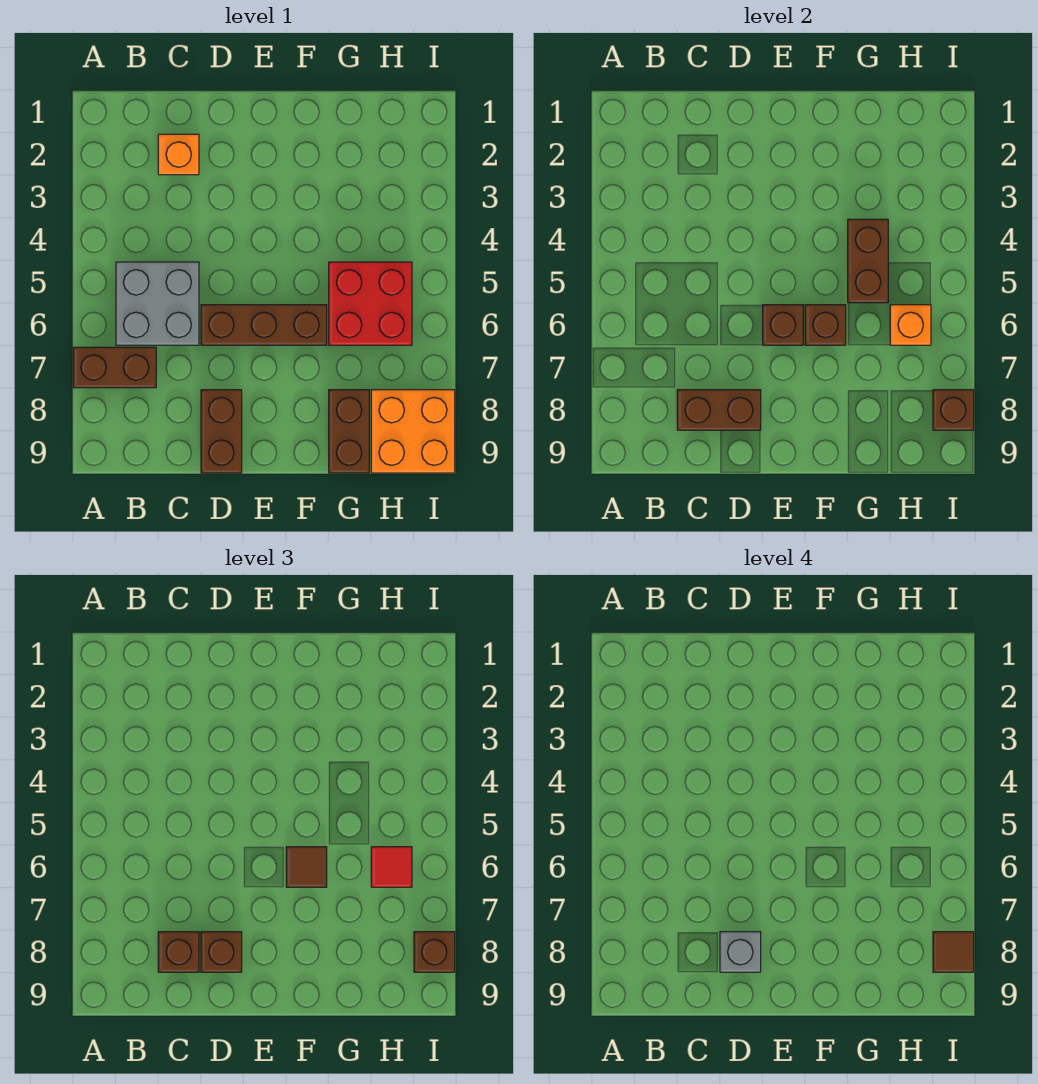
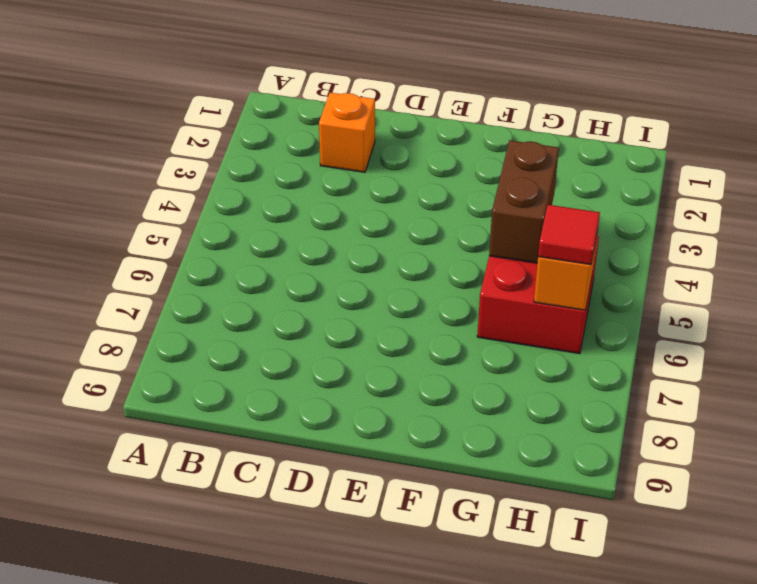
none -> brown 1x2 brick [73,347,156,388]
none -> grey 2x2 brick [116,262,199,345]
none -> brown 1x3 brick [201,305,327,345]

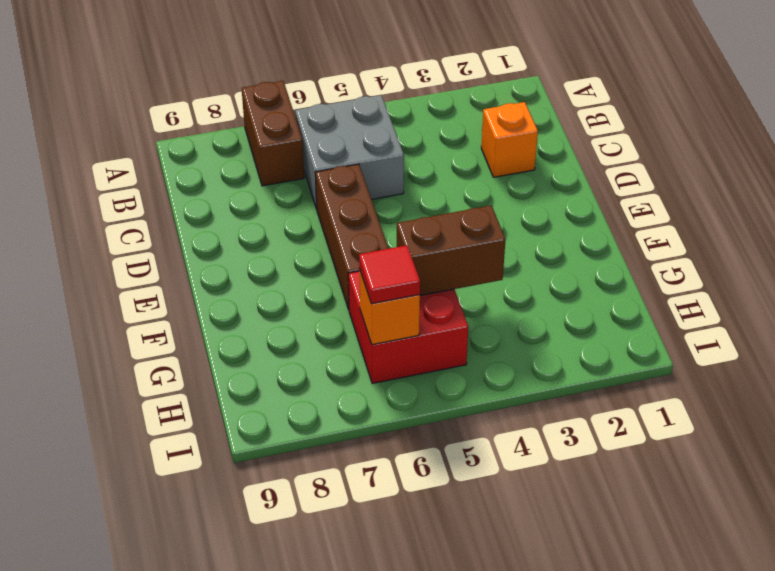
none -> brown 1x2 brick [201,390,242,473]
none -> brown 1x2 brick [329,390,369,473]
none -> orange 2x2 brick [371,390,455,473]

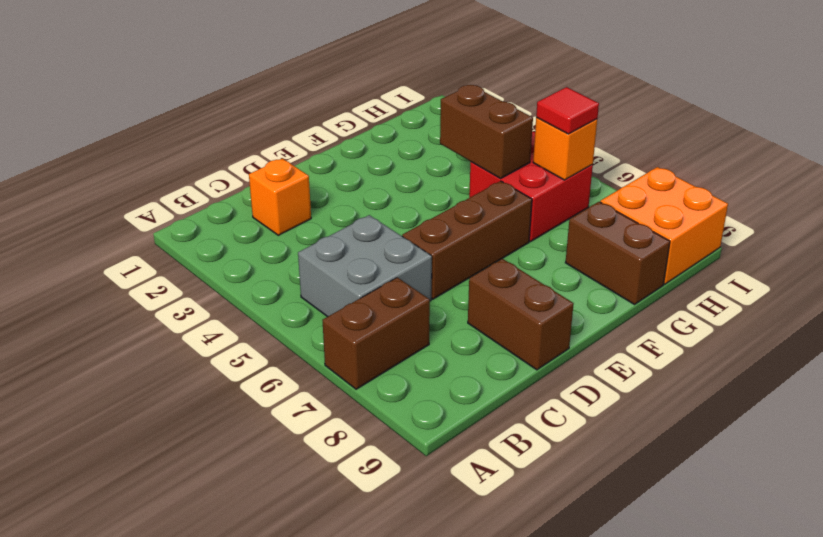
none -> brown 1x2 brick [677,390,761,430]
none -> brown 1x1 brick [763,305,803,345]
none -> brown 1x1 brick [805,305,846,345]

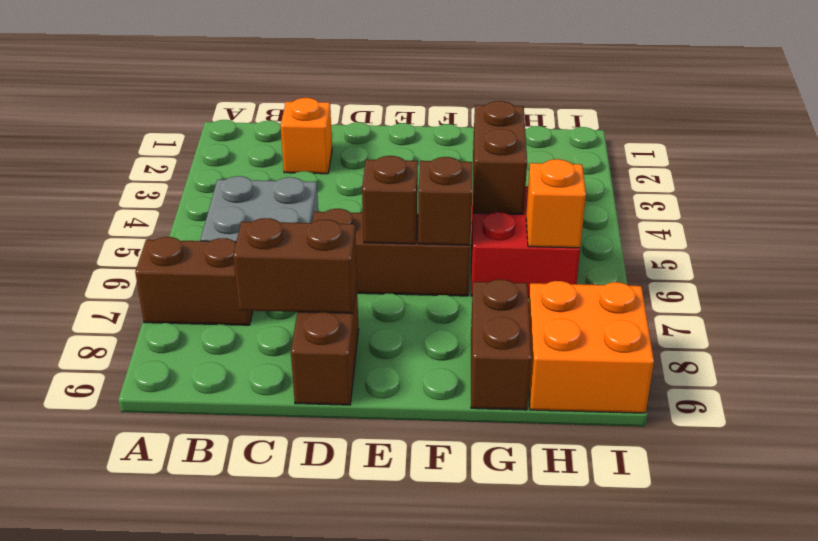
none -> brown 1x1 brick [933,390,974,430]
none -> brown 1x1 brick [158,932,199,972]
none -> brown 1x1 brick [201,932,242,972]

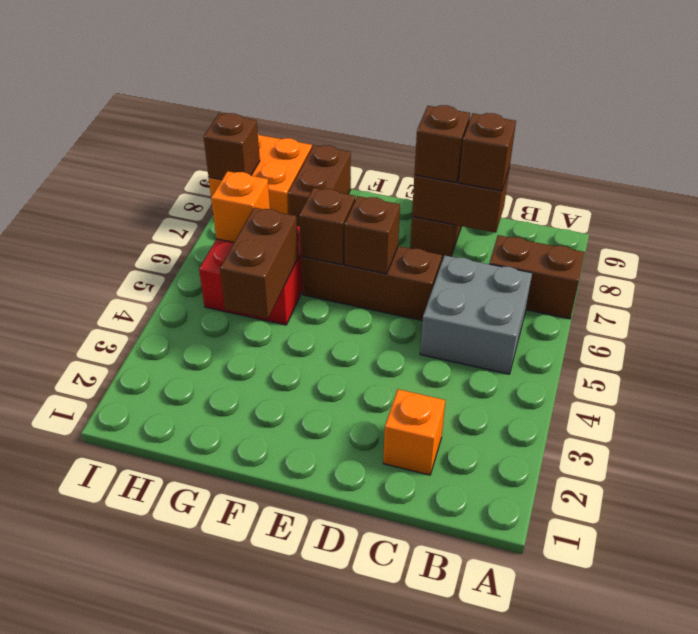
none -> brown 1x1 tile [286,847,327,887]
none -> red 1x1 tile [371,847,412,887]
none -> brown 1x1 brick [414,932,455,972]

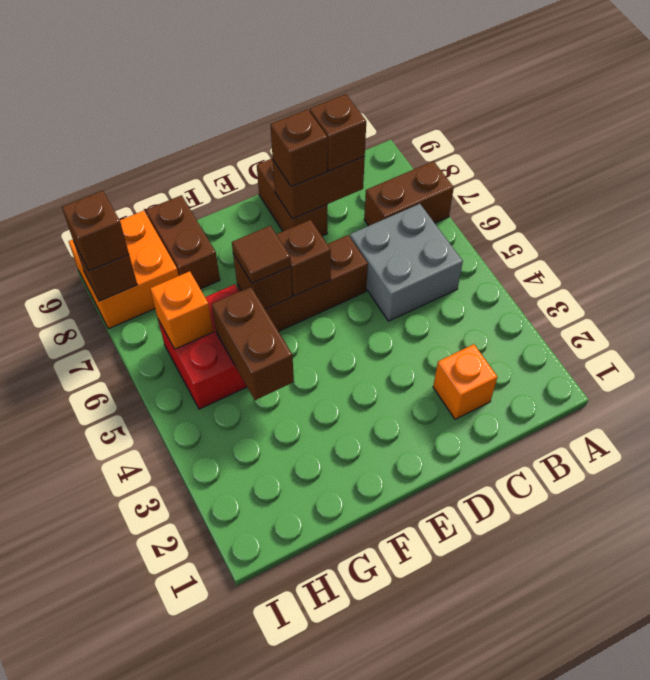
none -> red 1x1 tile [371,847,412,887]
none -> grey 1x1 brick [720,932,761,972]
none -> brown 1x1 tile [933,932,974,972]

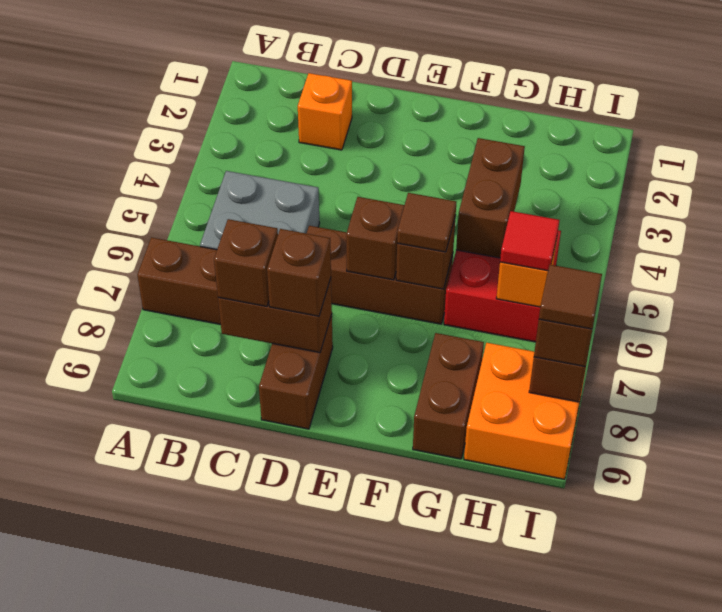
none -> grey 1x1 brick [720,932,761,972]

